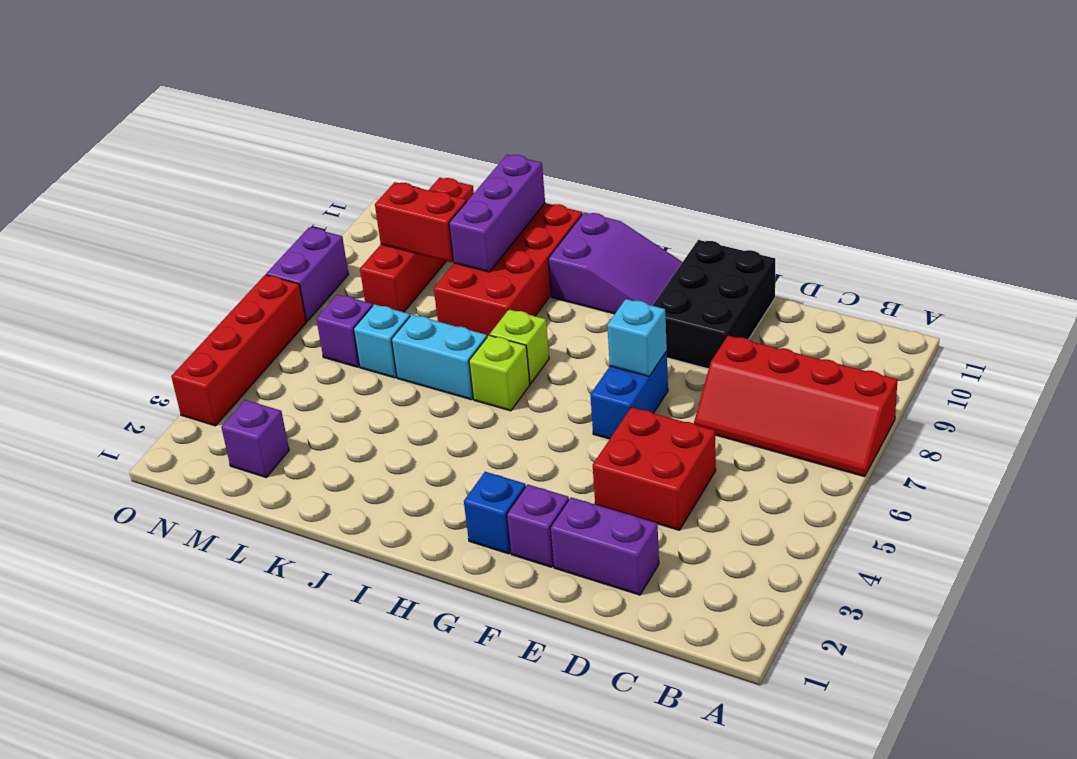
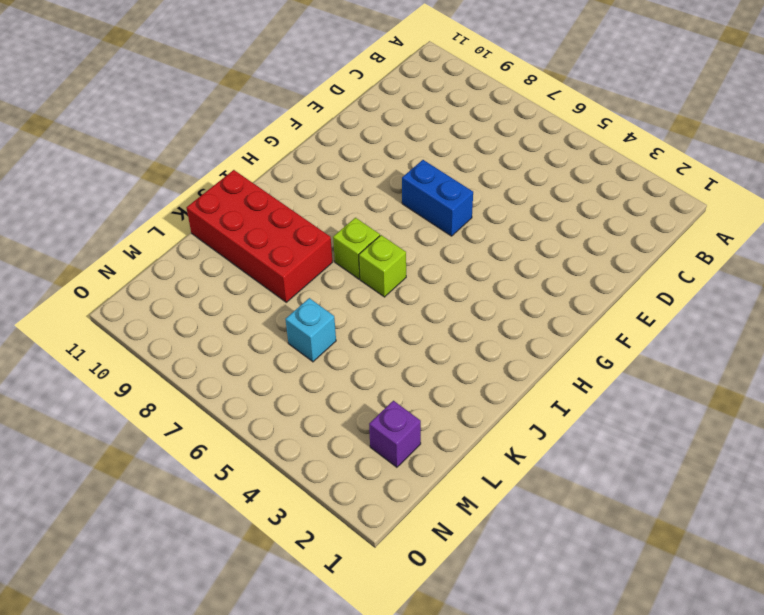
none -> red 2x4 slope [694,336,898,477]
none -> purple 1x2 brick [550,497,659,595]
none -> red 2x2 brick [593,407,716,530]

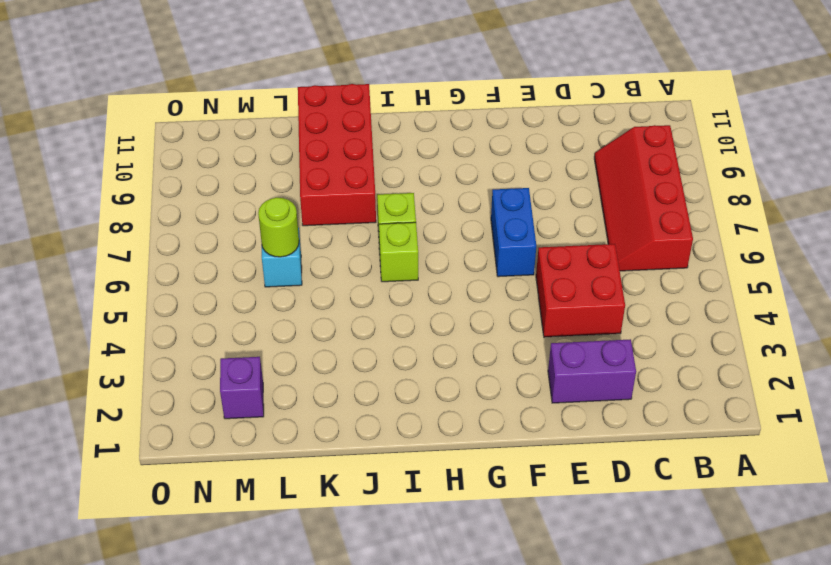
red 2x4 slope [594,125,693,271] -> red 2x4 slope turned to [694,336,898,477]
lime 1x1 round brick [258,197,299,257] -> none
none -> black 2x3 brick [652,240,775,369]
none -> purple 1x1 brick [507,484,569,567]
none -> blue 1x1 brick [464,472,526,554]

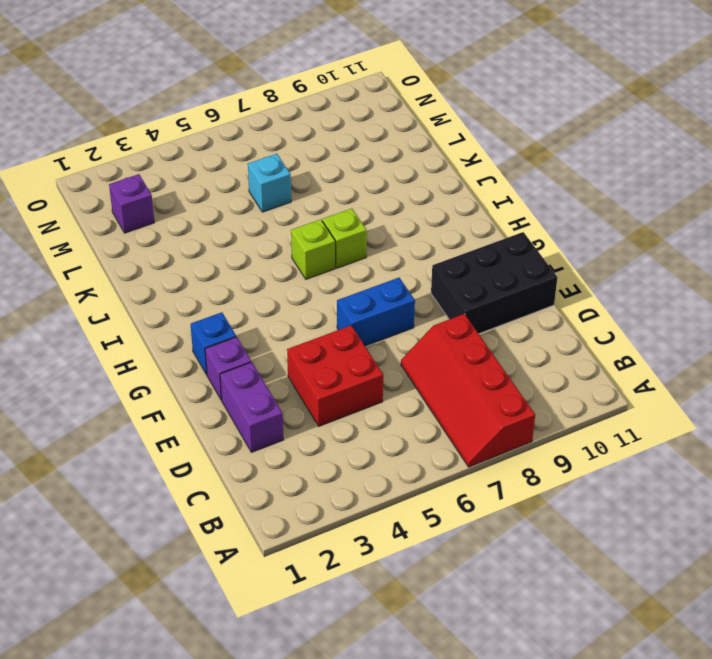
none -> purple 2x3 slope [548,212,682,314]
none -> cyan 1x2 brick [391,315,487,400]
none -> red 2x4 brick [434,203,582,337]

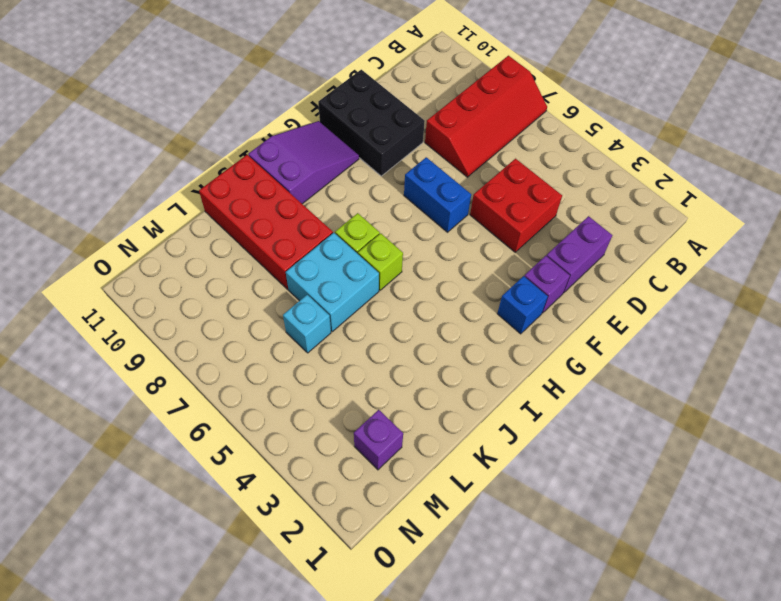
cyan 2x2 brick [286,233,379,332] -> cyan 1x2 brick [391,315,487,400]
none -> purple 1x1 brick [316,294,373,367]
none -> red 1x4 brick [360,178,474,312]
none -> red 1x4 brick [171,275,306,426]

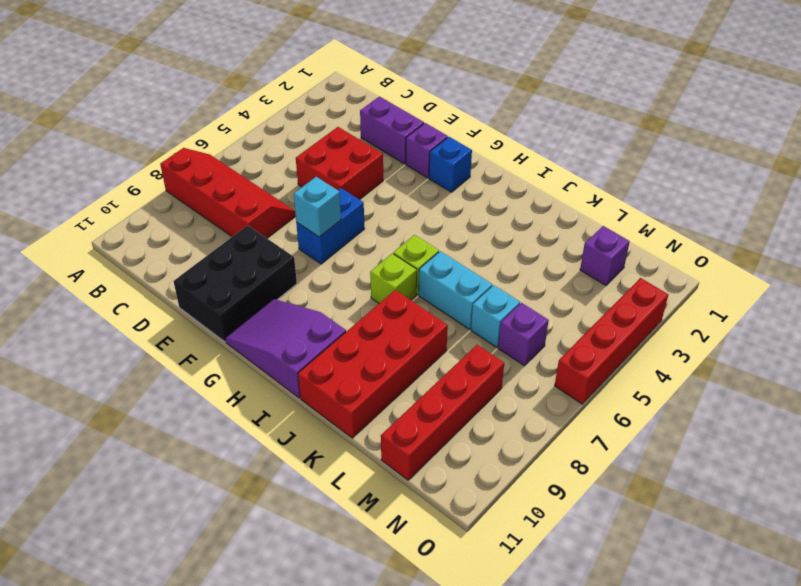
none -> purple 1x2 brick [266,228,349,321]
none -> purple 1x3 brick [449,155,545,272]
none -> red 1x2 brick [375,182,467,262]

